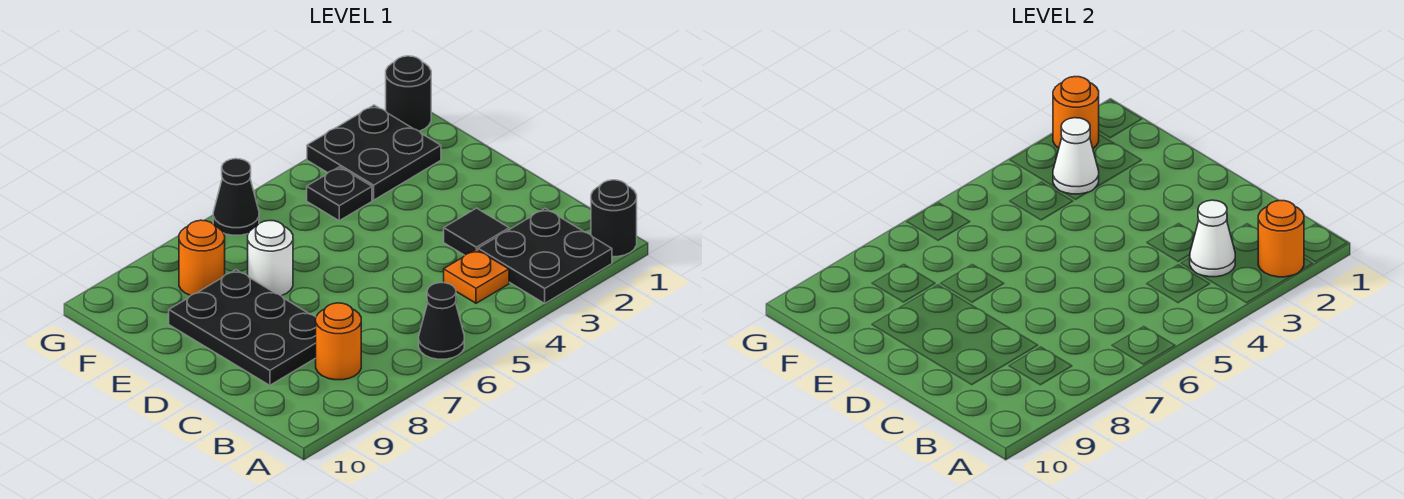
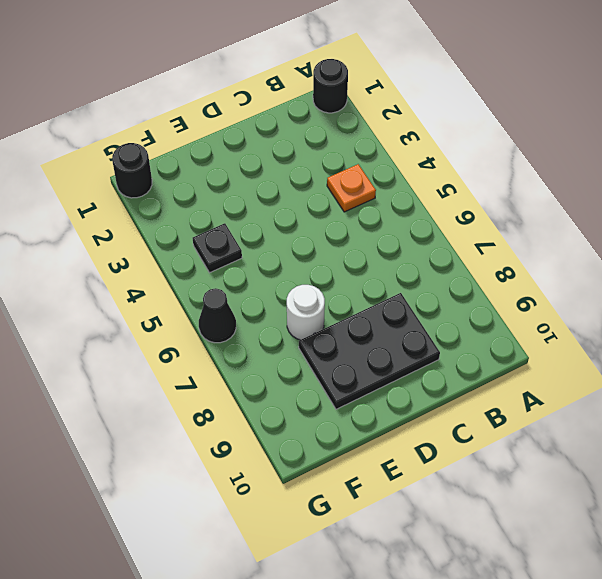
none -> black 2x2 plate [478,208,612,303]
none -> black 1x1 cone [419,283,464,359]
none -> orange 1x1 round brick [316,303,361,380]

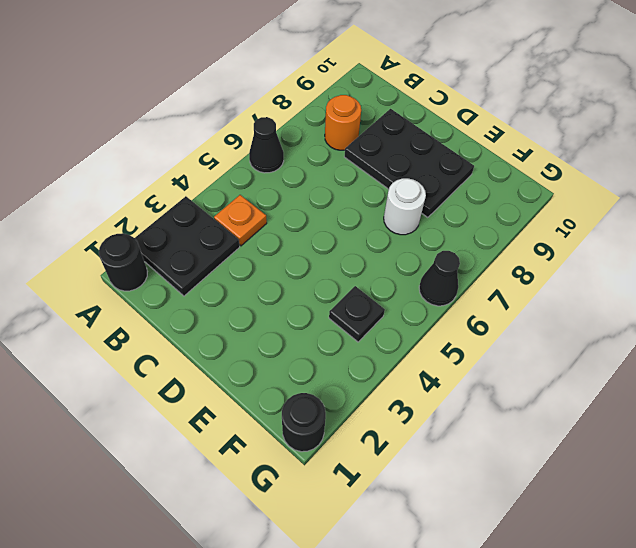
none -> black 1x1 tile [444,208,509,255]
none -> black 2x2 plate [307,105,441,200]
none -> orange 1x1 round brick [179,220,225,296]

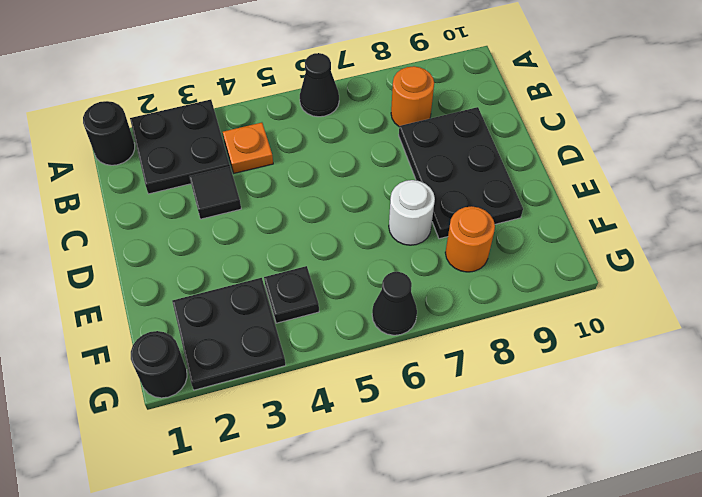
none -> orange 1x1 round brick [1258,201,1304,277]
none -> white 1x1 cone [1190,200,1235,277]
none -> white 1x1 cone [1053,118,1099,194]

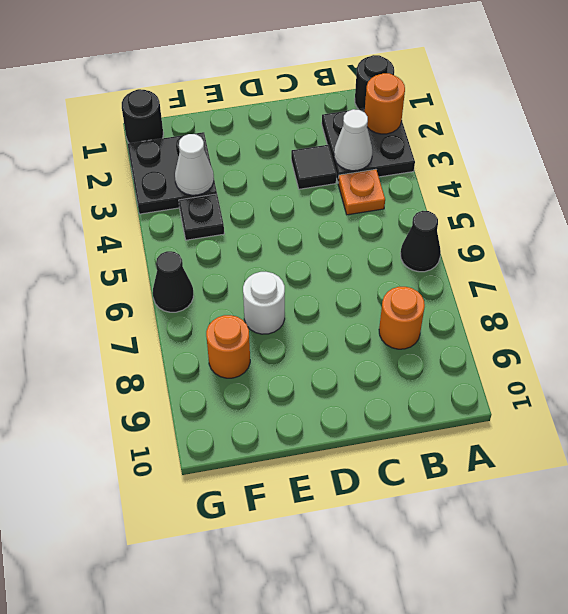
none -> black 2x3 plate [169,270,316,385]
none -> orange 1x1 round brick [1053,77,1099,148]

